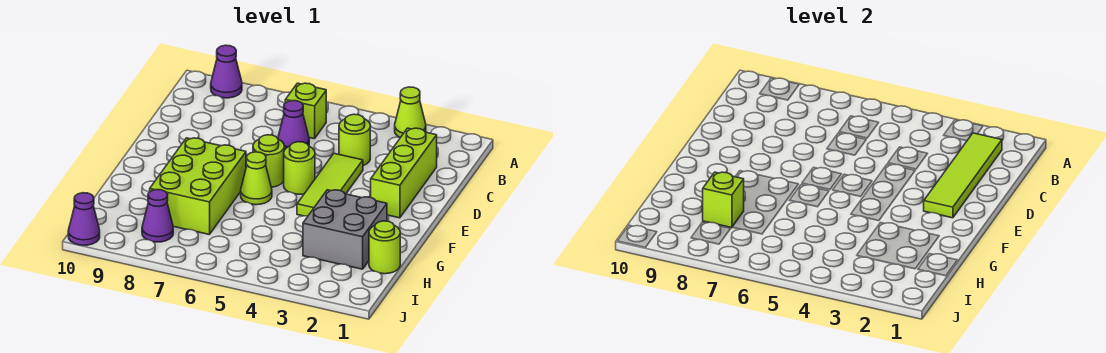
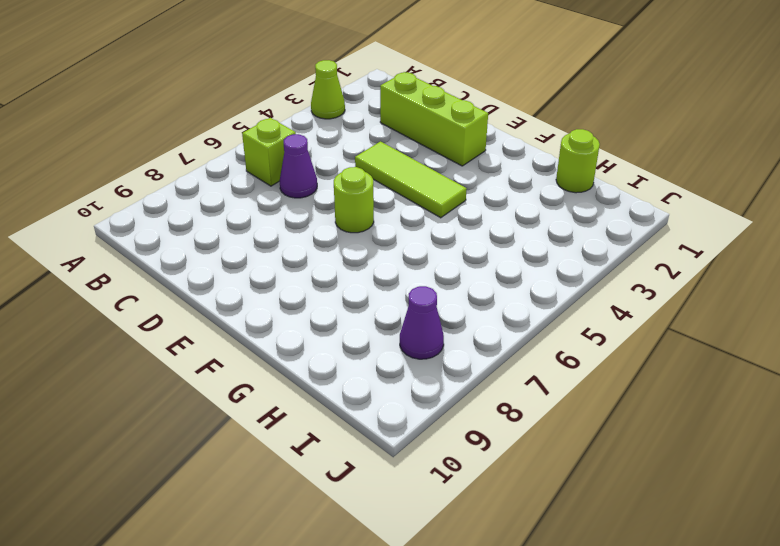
none -> purple 1x1 cone [211,45,242,98]
none -> lime 1x1 round brick [339,114,370,166]
none -> lime 1x1 round brick [284,142,315,194]

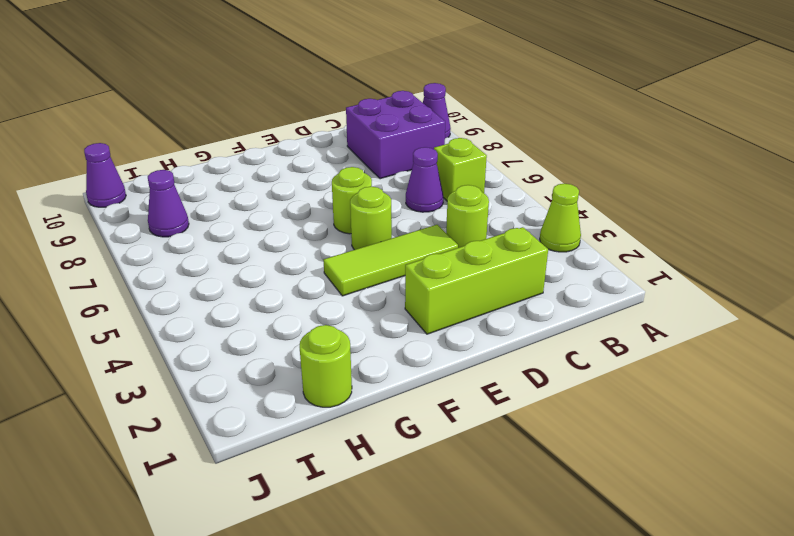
purple 2x2 brick [346,91,445,179] -> none
none -> lime 1x1 cone [241,152,272,205]
none -> lime 2x3 brick [150,138,246,235]
none -> grey 2x2 brick [303,190,387,269]

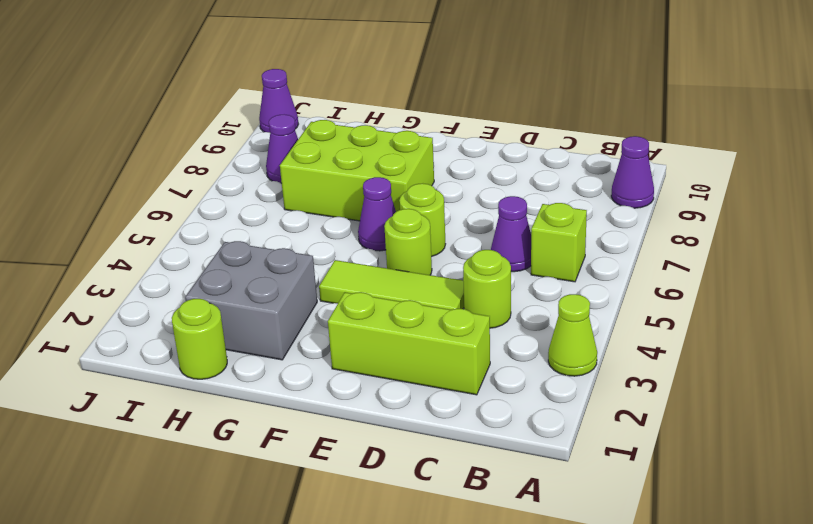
purple 1x1 cone [358,177,396,251] -> lime 1x1 cone [241,152,272,205]
none -> lime 1x4 tile [924,133,1002,218]
none -> lime 1x1 brick [703,172,744,228]

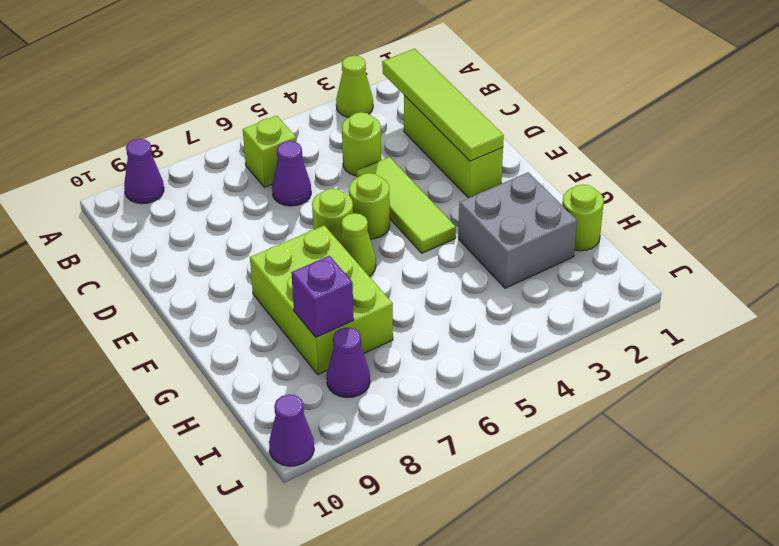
purple 1x1 brick [291,256,354,337] -> lime 1x1 brick [703,172,744,228]

